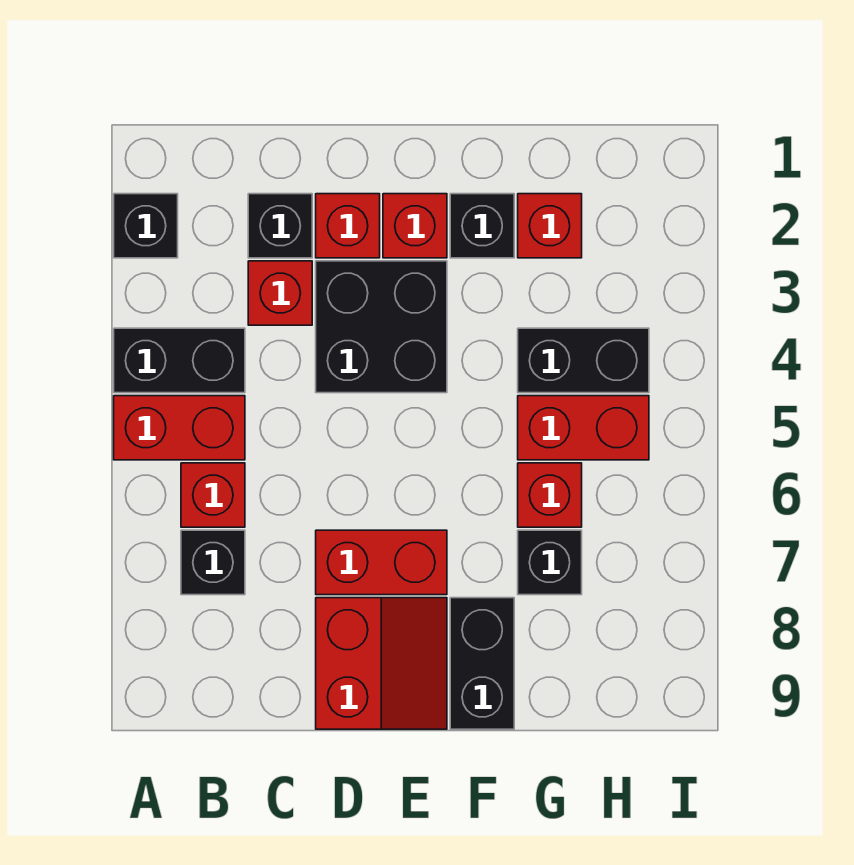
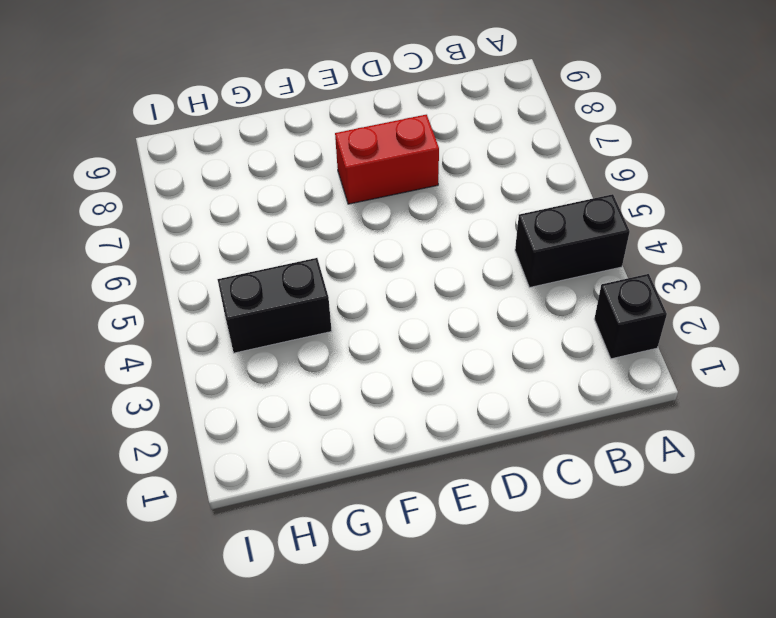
none -> red 1x2 brick [114,396,245,460]
none -> red 1x1 brick [181,463,245,527]
none -> black 1x1 brick [181,530,245,595]

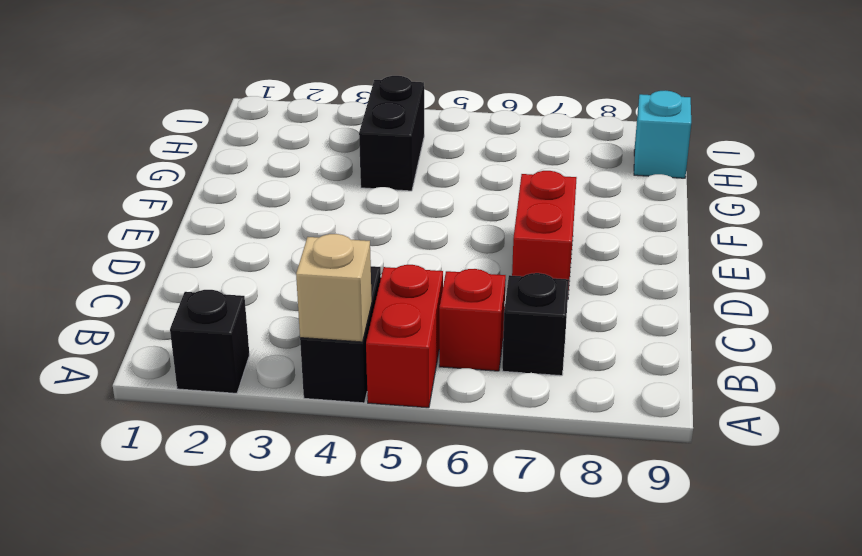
tan 1x1 brick [296,234,372,342] -> none
cyan 1x1 brick [634,90,691,178] -> none
none -> black 1x1 brick [248,194,312,258]
none -> red 1x1 brick [248,261,312,325]
none -> red 1x1 brick [316,194,380,258]

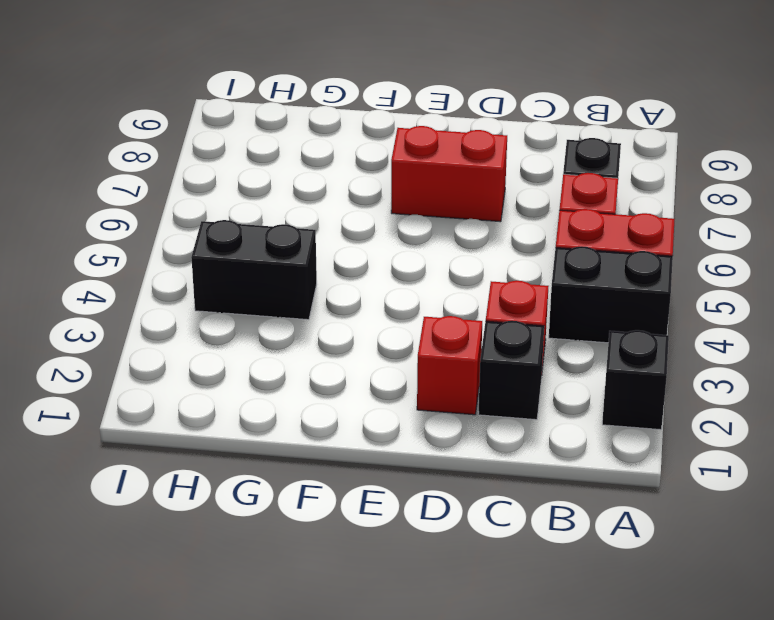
none -> black 2x2 brick [316,261,447,393]
none -> red 2x2 slope [316,598,447,729]
none -> red 1x1 brick [383,194,447,258]

